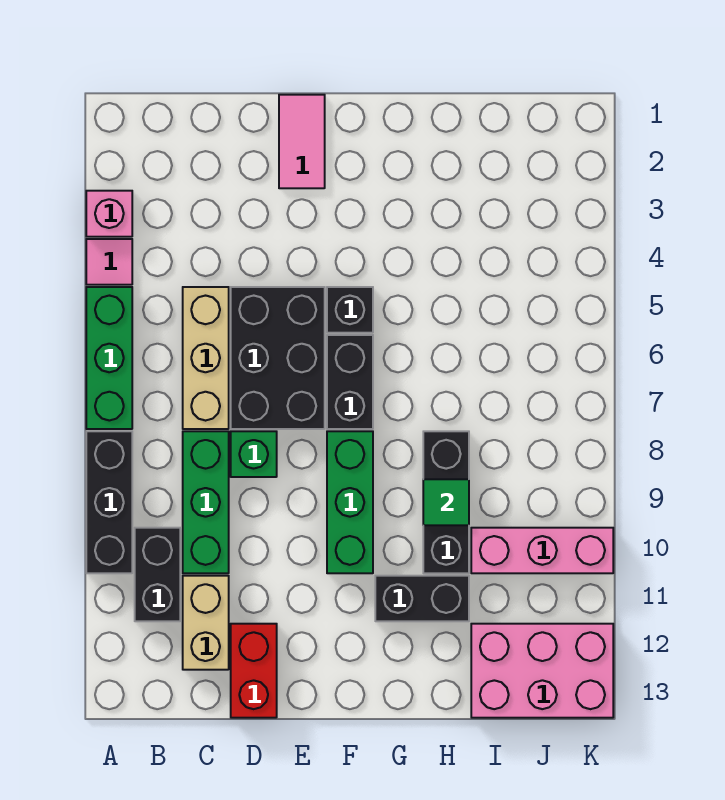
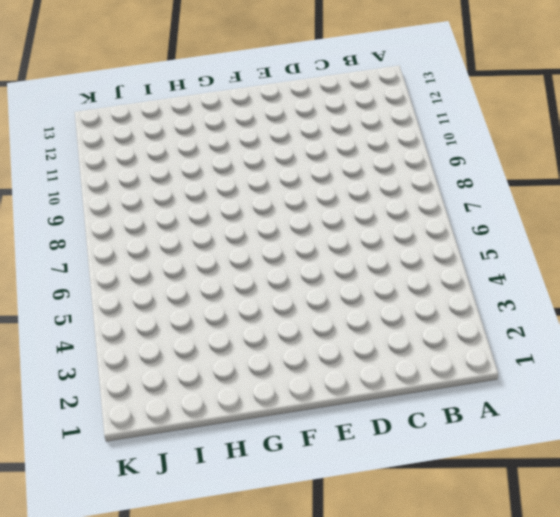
none -> pink 1x1 brick [86,191,132,237]
none -> pink 1x1 tile [86,239,132,285]
none -> green 1x3 brick [86,287,132,429]

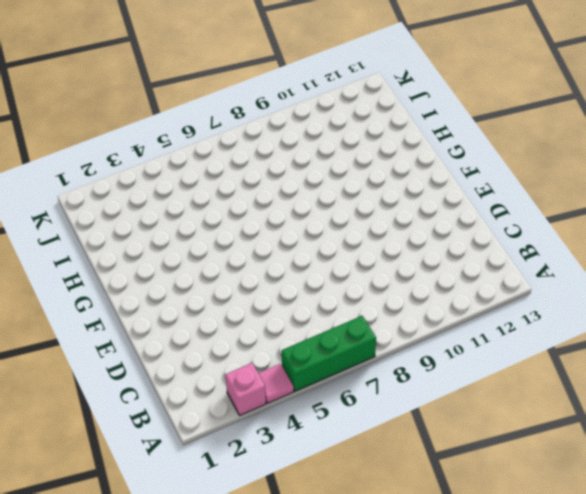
none -> black 1x3 brick [86,431,132,573]
none -> black 1x2 brick [135,528,180,621]
none -> tan 1x3 brick [183,287,229,429]

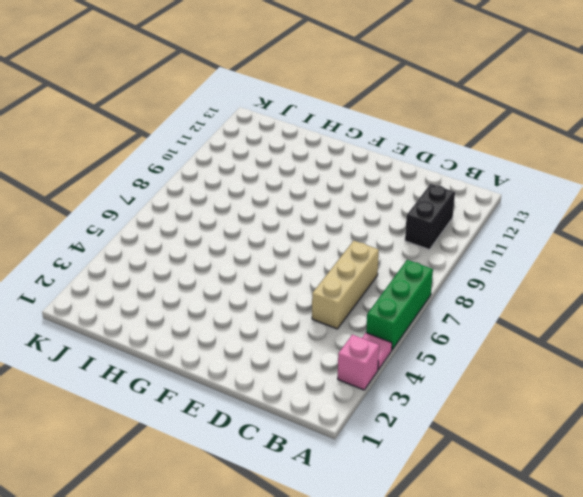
none -> black 1x3 brick [86,431,132,573]
none -> green 1x3 brick [183,431,229,573]
none -> tan 1x2 brick [183,576,229,670]

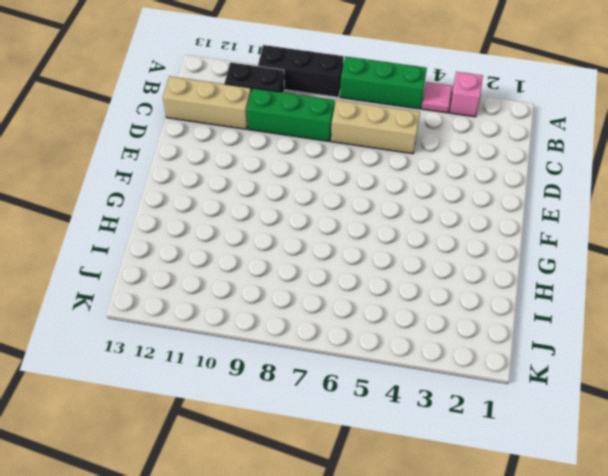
tan 1x3 brick [163,76,251,129] -> tan 1x2 brick [183,576,229,670]
none -> black 2x3 brick [231,287,325,429]
none -> green 1x1 brick [231,431,277,477]
none -> red 1x2 brick [231,624,277,718]

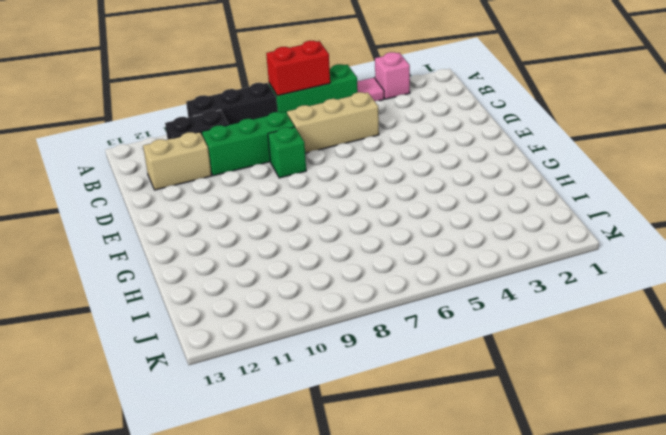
red 1x2 brick [266,41,330,96] -> red 1x2 brick moved to [231,624,277,718]
none -> black 2x3 brick [231,287,325,429]
none -> pink 1x2 tile [279,95,325,188]
none -> black 1x1 brick [327,287,373,333]

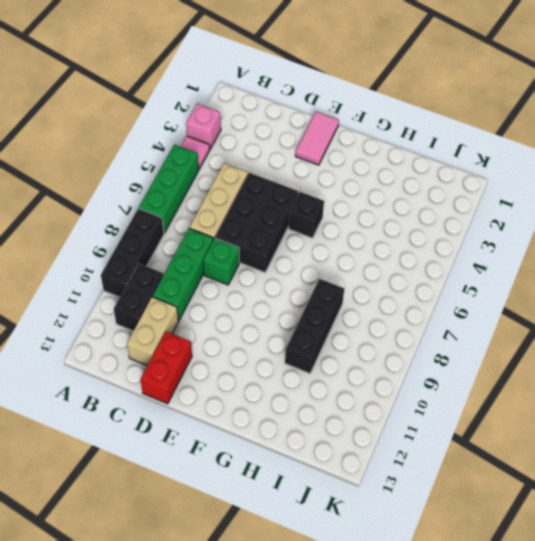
none -> black 1x2 brick [327,335,373,429]
none -> green 1x3 brick [327,431,373,573]
none -> black 1x2 brick [375,576,469,621]

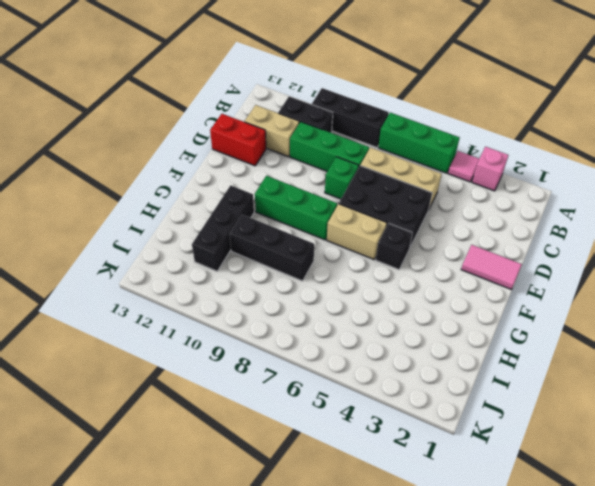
tan 1x2 brick [327,204,387,259] -> black 1x2 brick [327,335,373,429]
black 1x3 brick [192,185,254,271] -> black 1x2 brick [375,576,469,621]
none -> pink 1x3 brick [471,528,613,573]
none -> pink 2x3 brick [471,624,613,718]
none -> green 1x1 tile [423,479,469,525]

